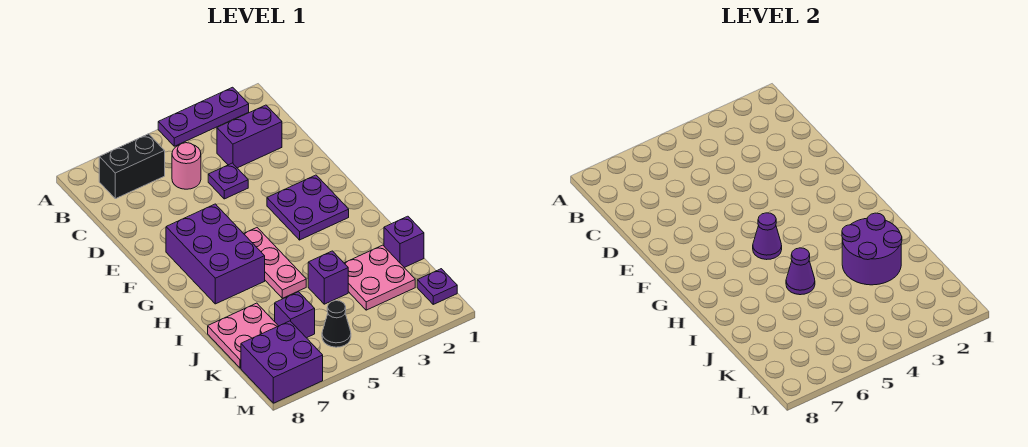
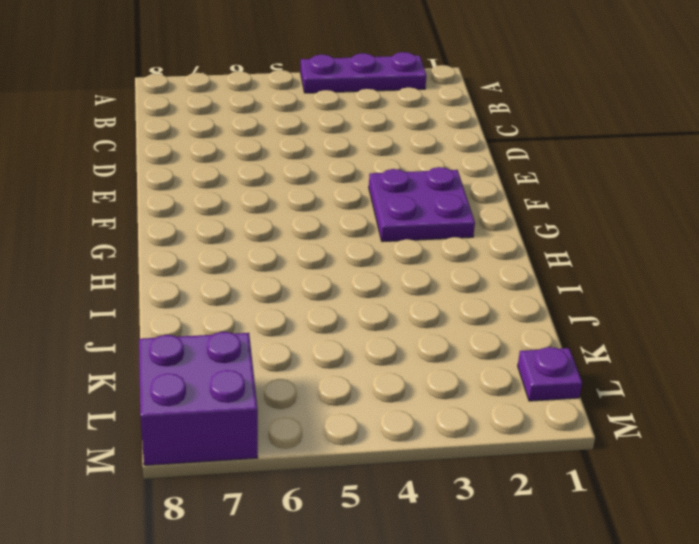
none -> black 1x2 brick [99,134,165,199]
none -> purple 1x2 brick [217,105,282,168]
none -> pink 1x1 round brick [172,143,201,189]

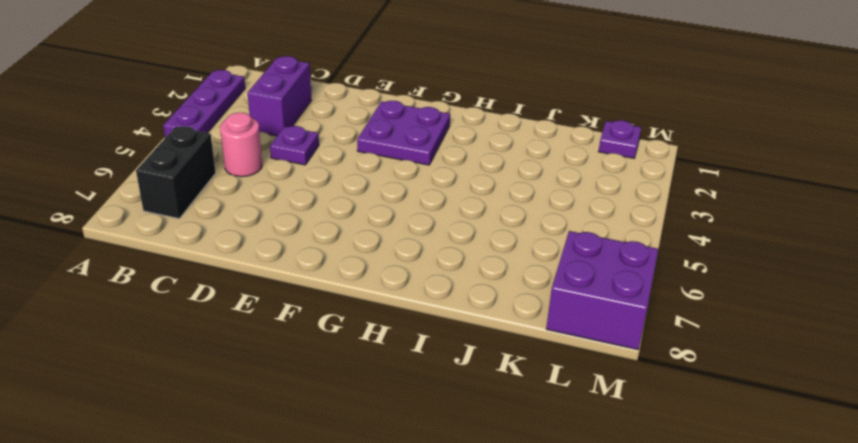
none -> purple 2x3 brick [166,204,265,304]
none -> pink 1x3 plate [244,228,306,298]
none -> purple 1x1 brick [384,216,424,268]

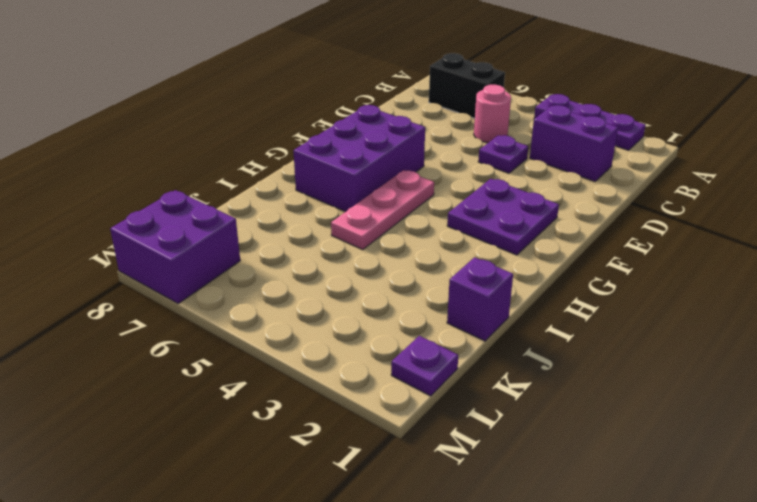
none -> pink 2x2 plate [344,245,415,310]
none -> purple 1x1 brick [308,251,348,304]
none -> pink 2x2 plate [208,303,278,368]

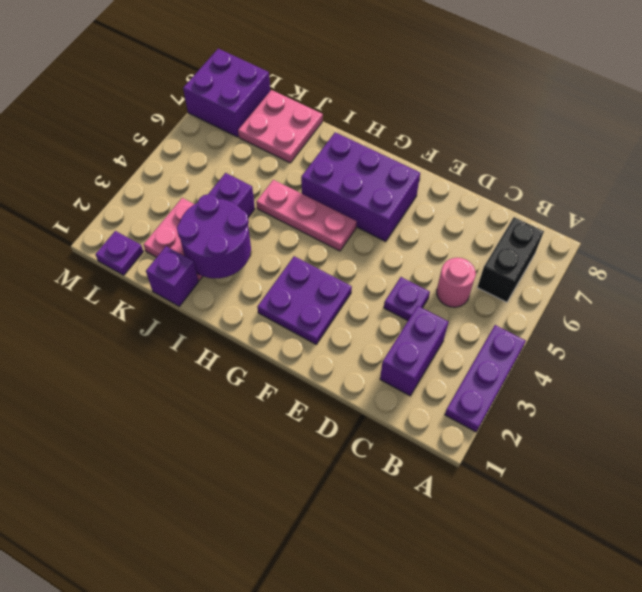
none -> purple 1x1 brick [275,292,315,338]
none -> black 1x1 cone [322,301,351,347]
none -> purple 1x1 cone [753,213,782,260]

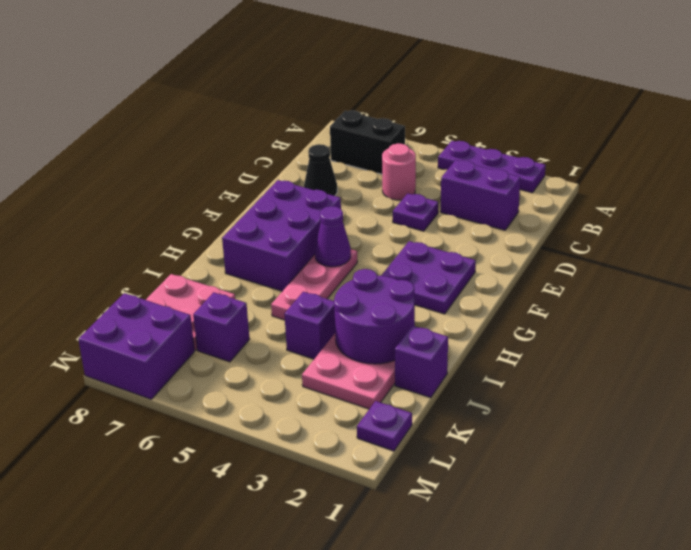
black 1x1 cone [304,144,337,196] -> black 1x1 cone moved to [322,301,351,347]
none -> purple 1x1 cone [786,248,815,295]

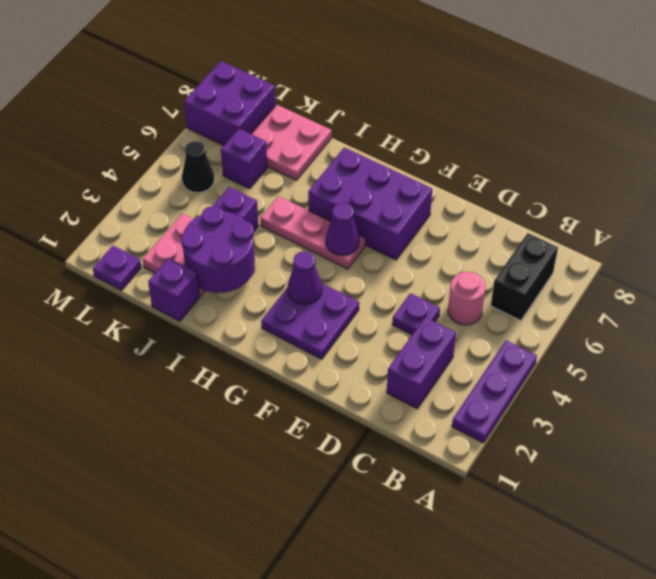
purple 1x1 cone [288,251,322,304] -> purple 1x1 cone moved to [786,248,815,295]

